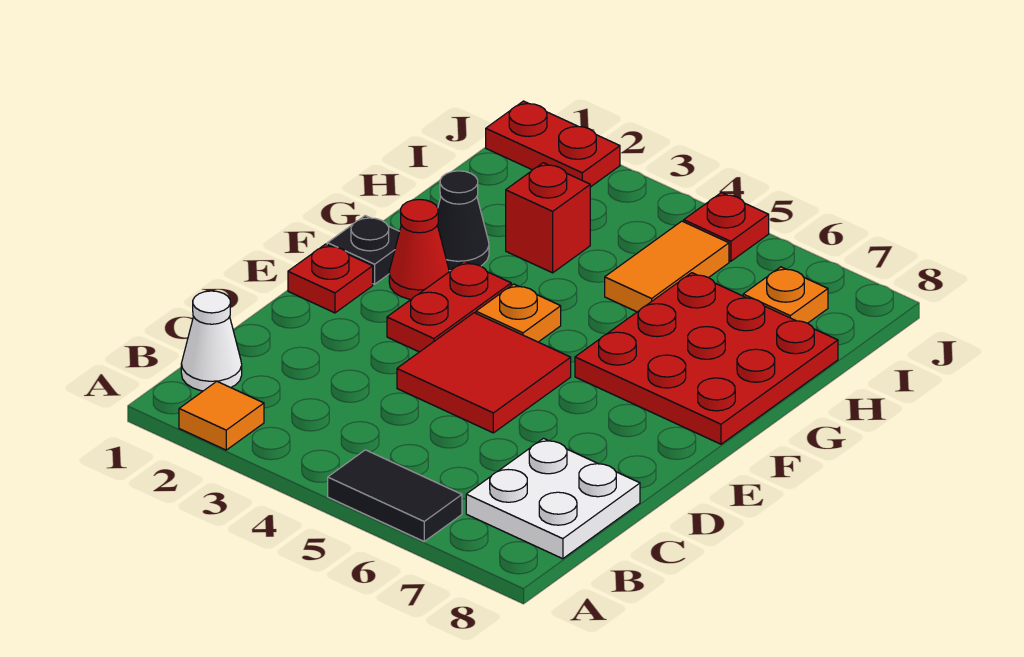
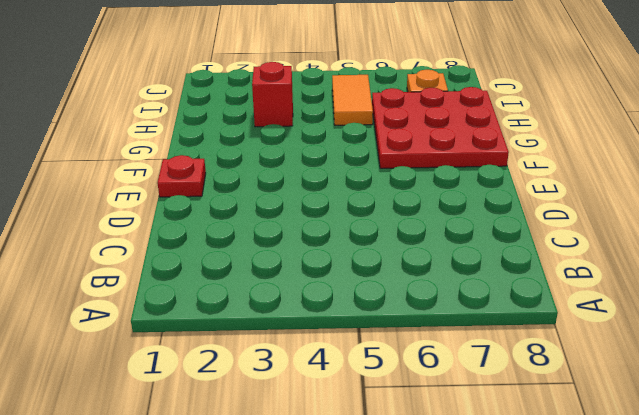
none -> orange 1x1 tile [179,381,264,450]
none -> black 1x2 tile [328,450,462,541]
none -> white 1x1 cone [181,291,242,391]

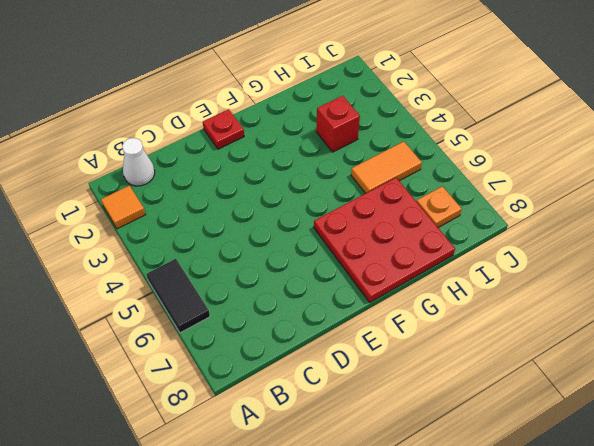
none -> white 2x2 plate [466,439,640,559]
none -> red 2x2 tile [397,313,571,433]
none -> red 1x2 plate [387,261,511,352]

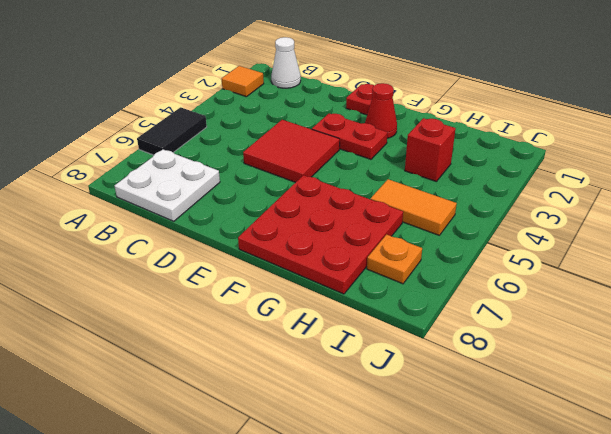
none -> black 1x1 plate [327,216,400,284]
none -> orange 1x1 plate [476,284,561,342]
none -> black 1x1 cone [438,171,489,271]

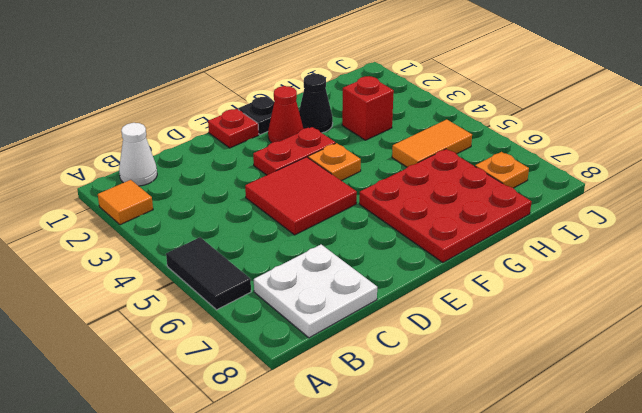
none -> red 1x2 plate [486,101,620,187]
none -> red 1x1 plate [684,193,769,261]

